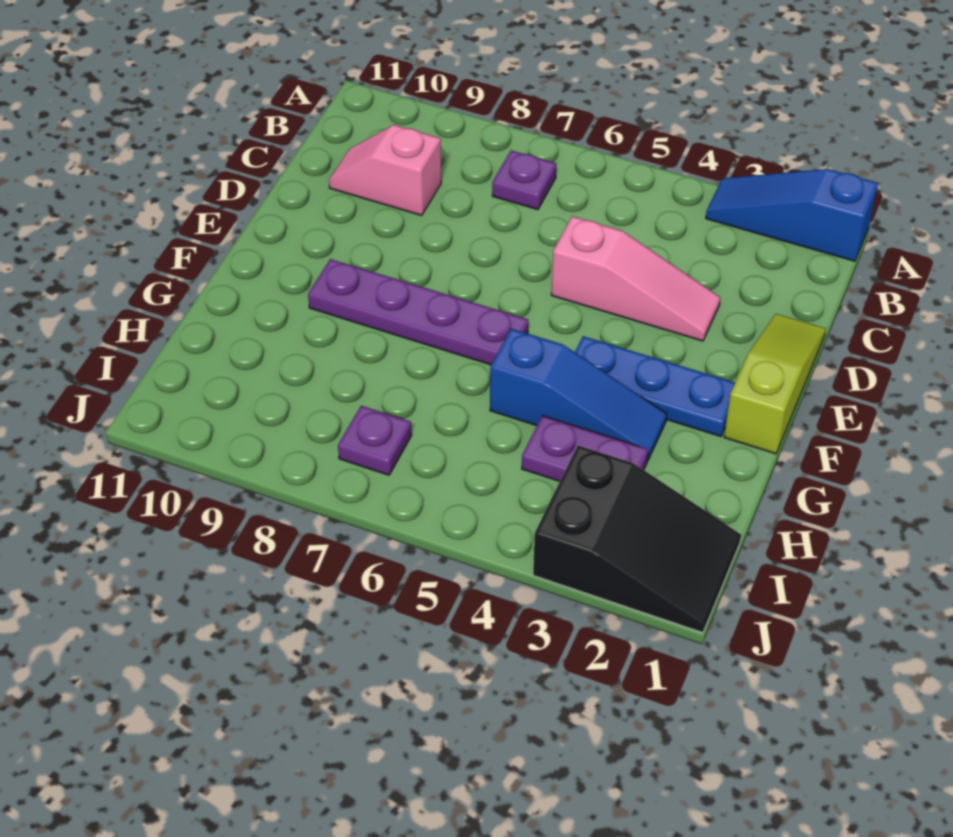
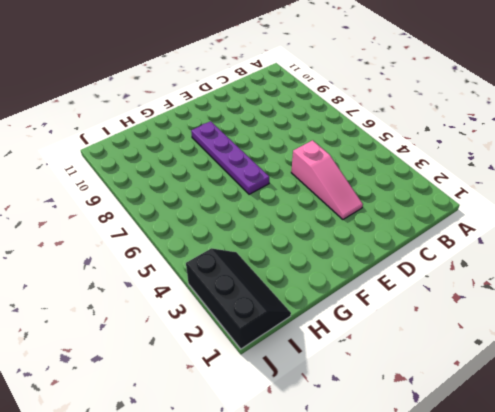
black 2x3 slope [186,248,291,349] -> black 2x3 slope turned to [533,446,741,633]
none -> blue 1x3 slope [706,169,878,261]
none -> purple 1x1 plate [492,151,556,210]

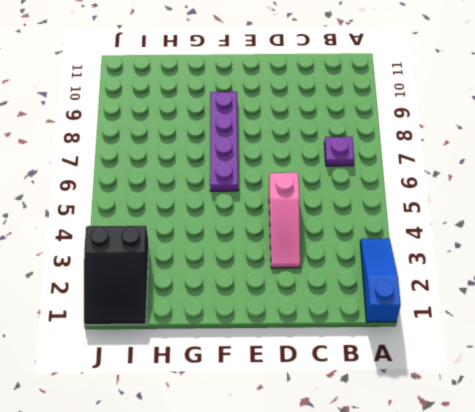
none -> pink 1x2 slope [329,125,441,215]
none -> lime 1x3 slope [724,314,826,454]

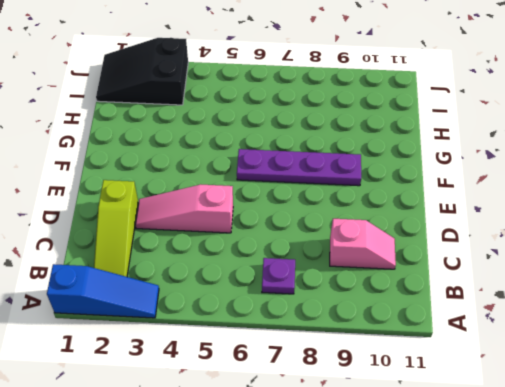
lime 1x3 slope [94,180,138,277] -> lime 1x3 slope moved to [724,314,826,454]
none -> blue 1x3 plate [575,336,735,437]
none -> blue 1x3 slope [490,329,667,461]

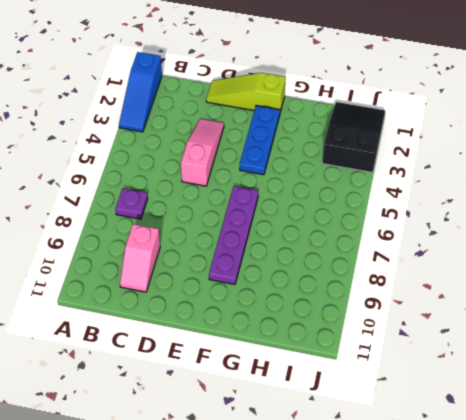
none -> blue 1x3 slope [490,329,667,461]
none -> purple 1x2 plate [522,416,648,481]

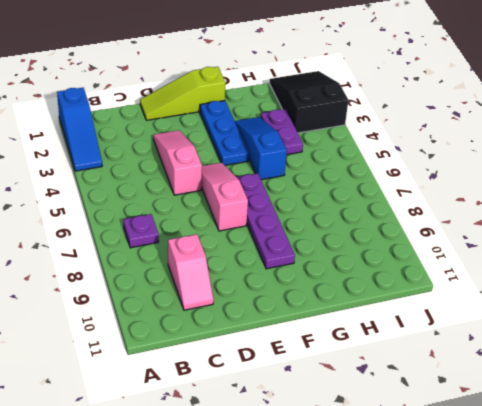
pink 1x3 slope [201,163,248,231] -> none
none -> purple 1x1 plate [338,406,412,475]

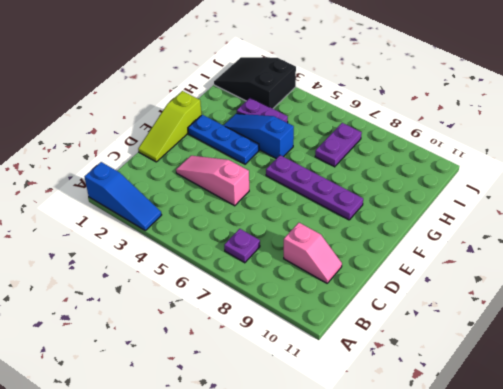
purple 1x2 plate [315,123,362,167] -> purple 1x1 plate [338,406,412,475]

